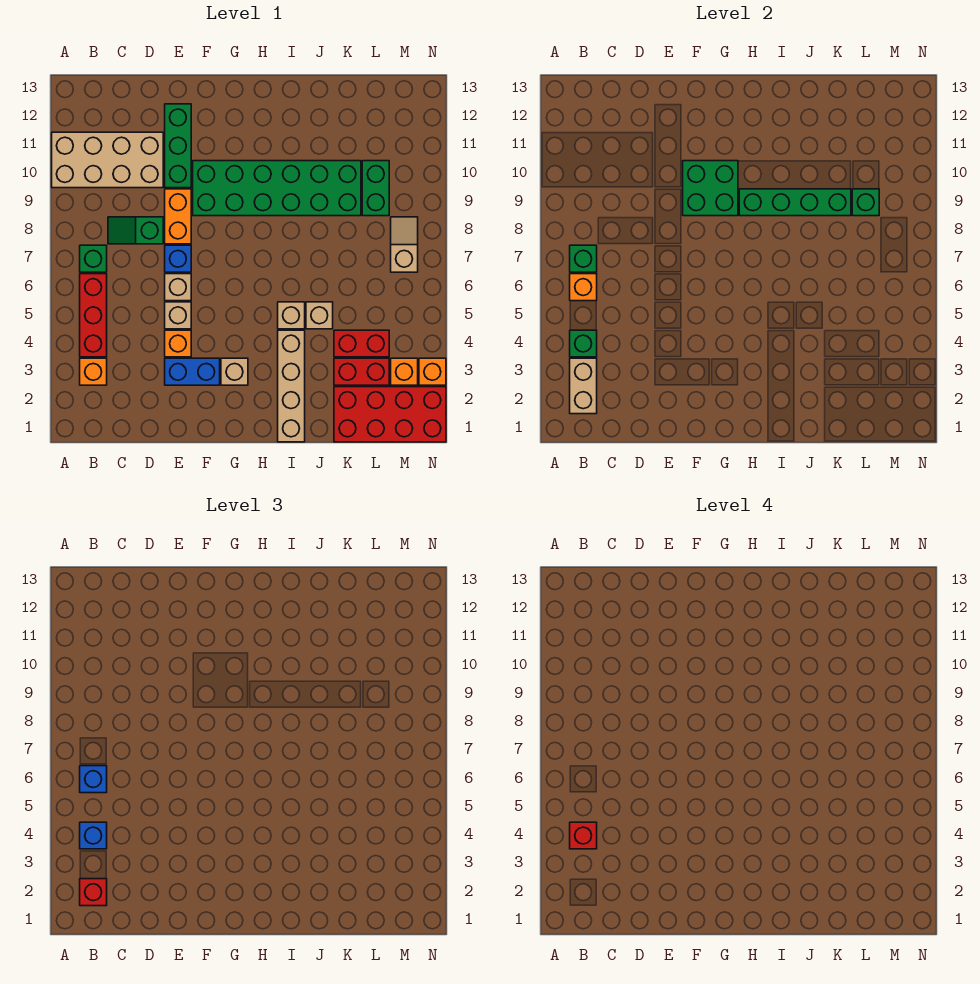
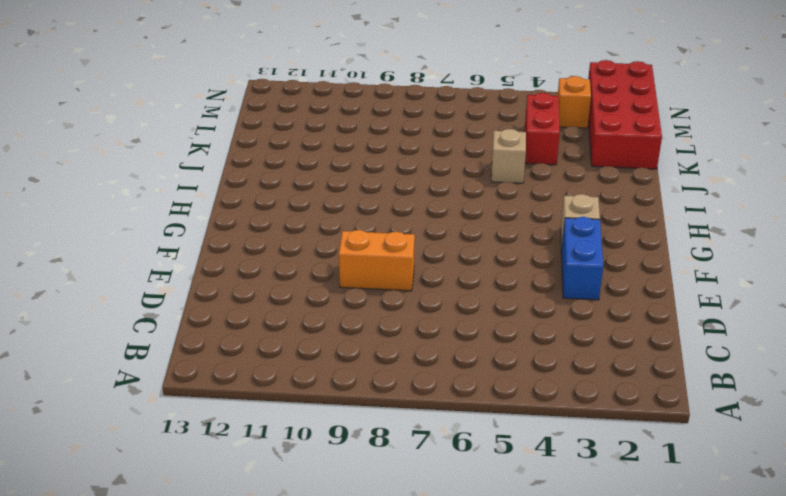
none -> tan 2x4 brick [52,132,163,188]
none -> orange 1x1 brick [80,358,107,385]
none -> red 1x3 brick [80,274,107,357]
none -> green 1x1 brick [80,245,107,272]

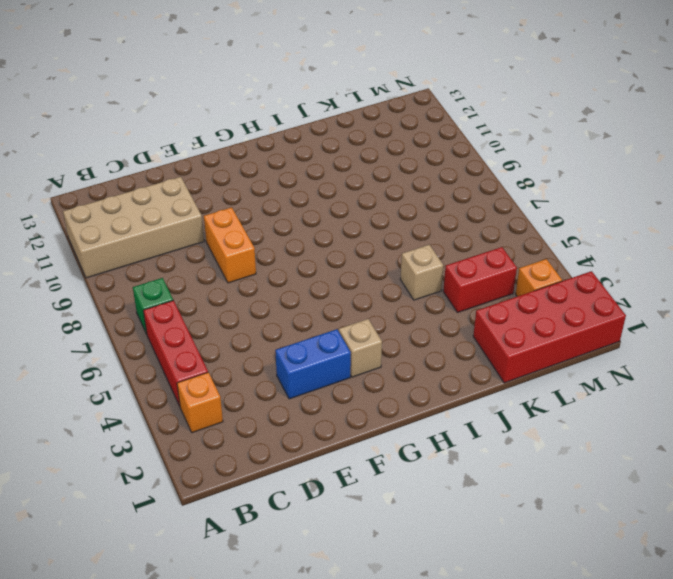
none -> green 1x2 slope [108,217,163,244]
none -> orange 1x1 brick [165,330,191,357]
none -> tan 1x1 brick [165,302,191,329]
none -> tan 1x1 brick [165,274,191,301]

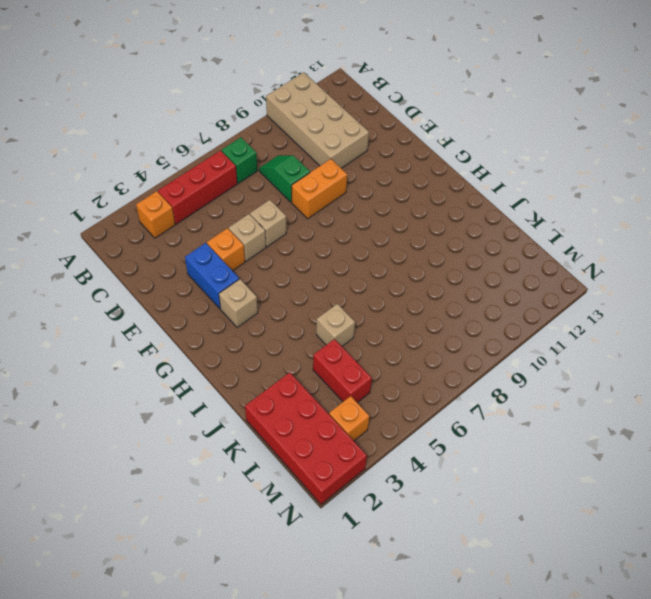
none -> blue 1x1 brick [165,245,191,272]
none -> green 1x3 brick [165,104,191,188]
none -> green 2x6 brick [193,161,361,216]
none -> tan 1x4 brick [278,330,305,442]

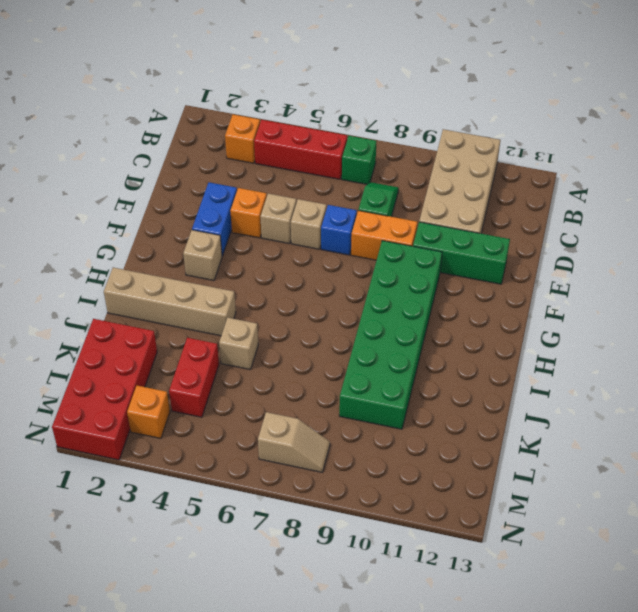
none -> tan 1x1 brick [278,302,305,329]
none -> red 1x2 brick [334,358,389,385]
none -> green 1x2 brick [362,161,389,216]
none -> orange 1x1 brick [419,358,446,385]

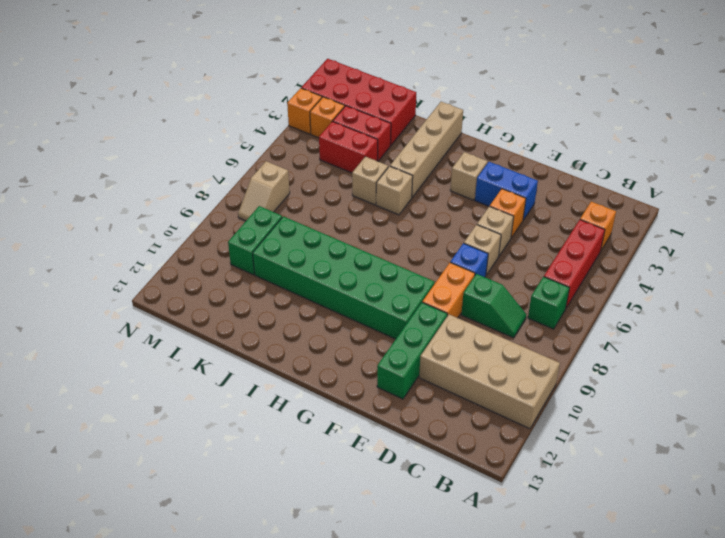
none -> tan 1x2 brick [570,358,597,414]
none -> green 1x1 brick [570,330,597,357]
none -> orange 1x1 brick [570,274,597,301]
none -> green 1x1 brick [570,245,597,272]

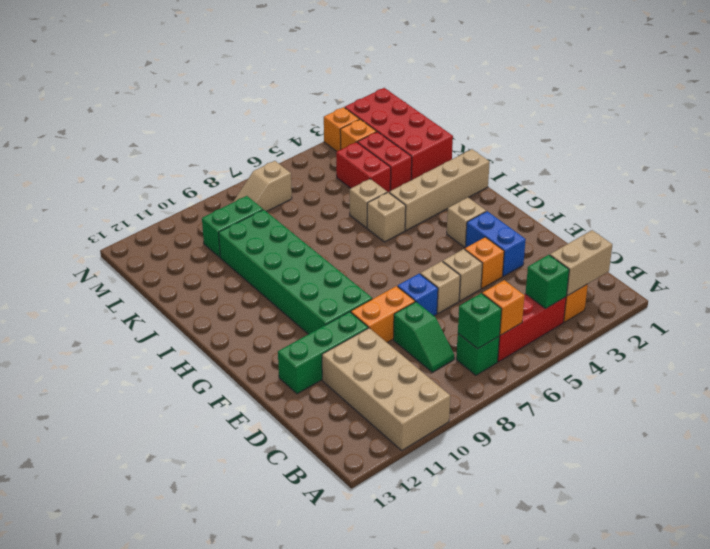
none -> green 2x2 brick [683,161,738,216]
none -> green 1x4 brick [739,189,851,216]
none -> green 1x1 brick [852,189,879,216]
none -> red 1x1 brick [80,879,107,906]

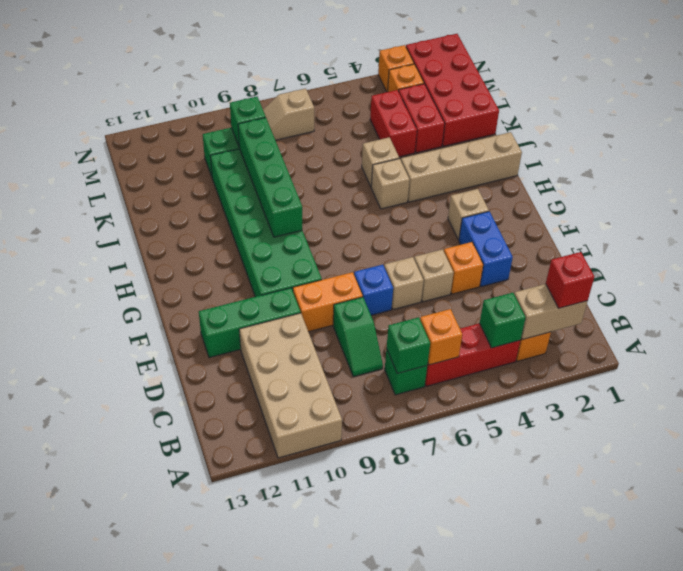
none -> green 2x2 brick [683,161,738,216]
none -> blue 1x1 brick [80,822,107,849]
none -> blue 1x1 brick [80,766,107,793]
none -> red 1x1 brick [570,822,597,849]

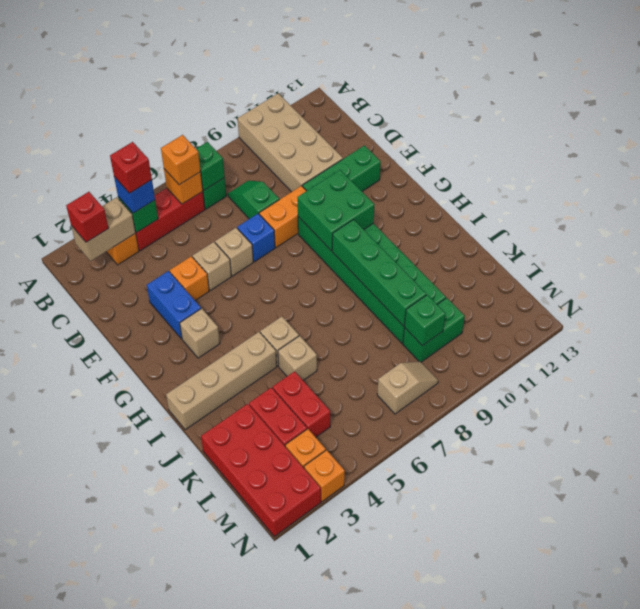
orange 1x1 brick [161,135,201,185] -> blue 1x1 brick [80,766,107,793]

